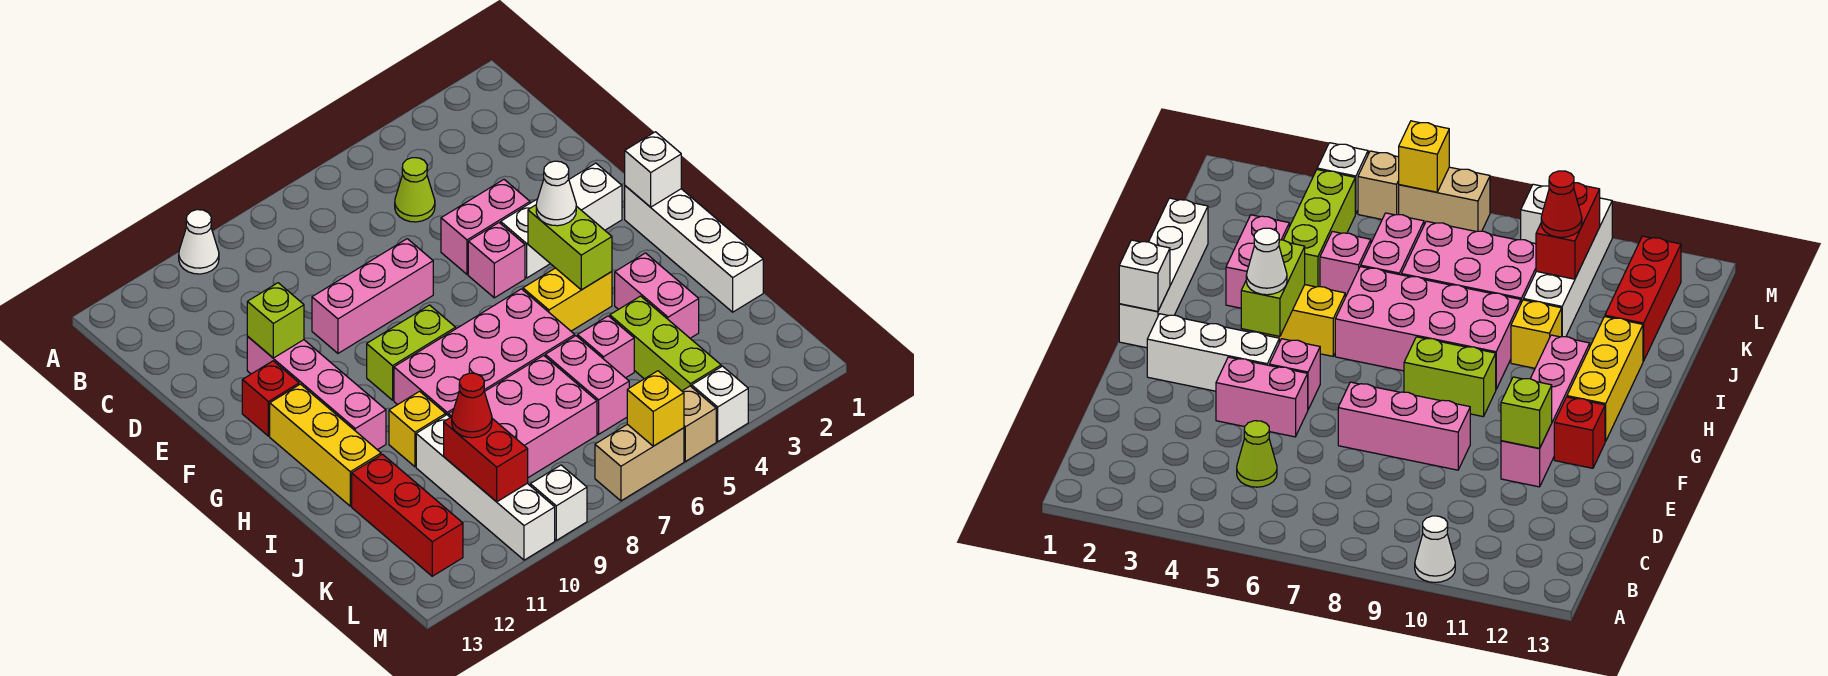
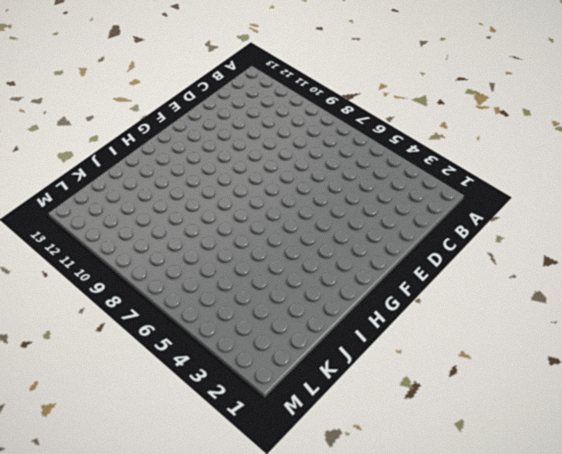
none -> white 1x1 cone [179,210,219,274]
none -> lime 1x1 cone [395,158,435,222]
none -> pink 1x2 brick [441,180,530,274]
none -> pink 1x3 brick [312,239,433,353]

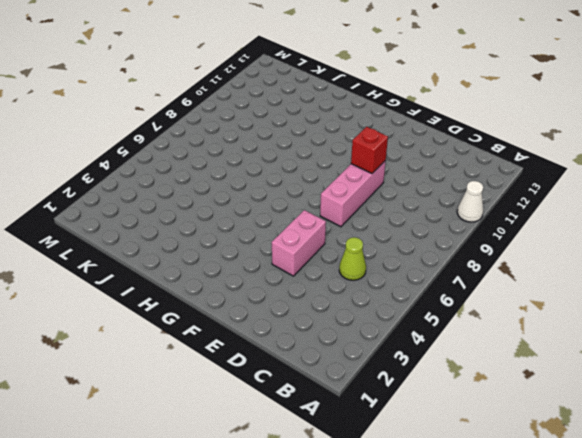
red 1x1 brick [351,127,388,173] -> red 1x1 brick moved to [242,361,299,436]
none -> pink 1x4 brick [247,337,386,450]
none -> white 1x3 brick [501,163,622,278]
none -> pink 1x1 brick [468,223,525,298]
none -> white 1x4 brick [625,186,763,312]

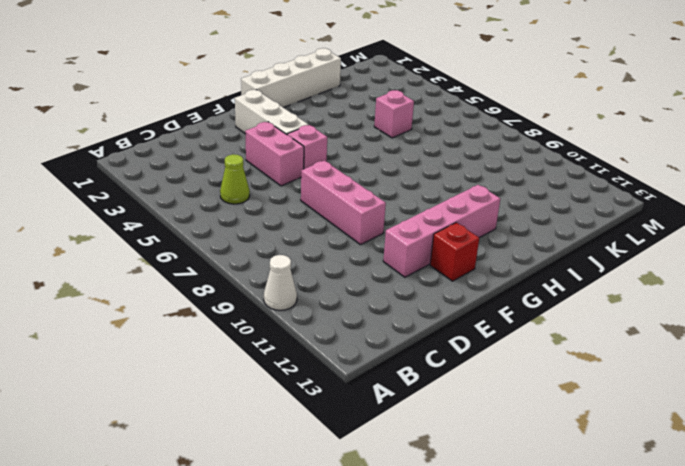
none -> lime 1x2 brick [367,305,456,400]
none -> yellow 1x3 brick [270,384,381,506]
none -> yellow 1x2 brick [523,268,612,331]
none -> pink 2x4 brick [394,289,575,415]

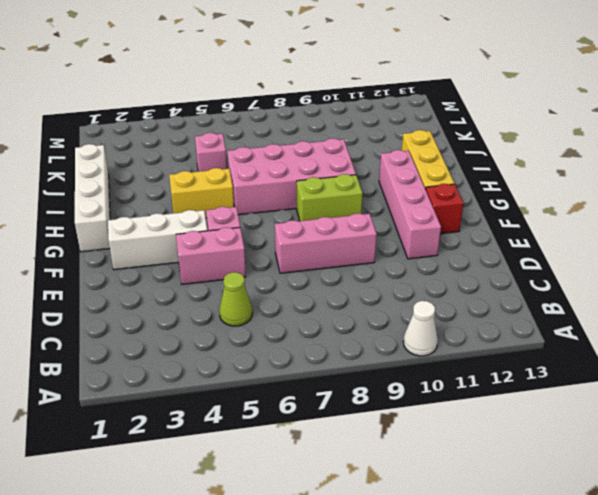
none -> pink 1x2 brick [615,253,699,338]
none -> yellow 1x1 brick [389,391,446,467]
none -> lime 1x3 brick [610,296,721,391]
none -> pink 1x2 brick [545,336,629,434]

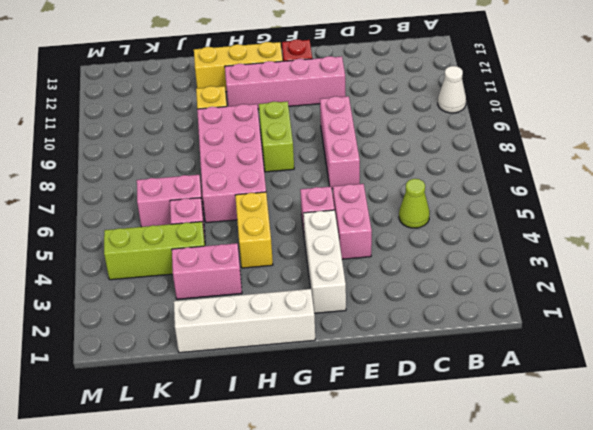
none -> pink 2x3 brick [448,355,597,478]
none -> white 1x4 brick [416,415,555,560]
none -> red 1x3 brick [352,454,463,576]
none -> white 1x1 brick [692,366,748,441]

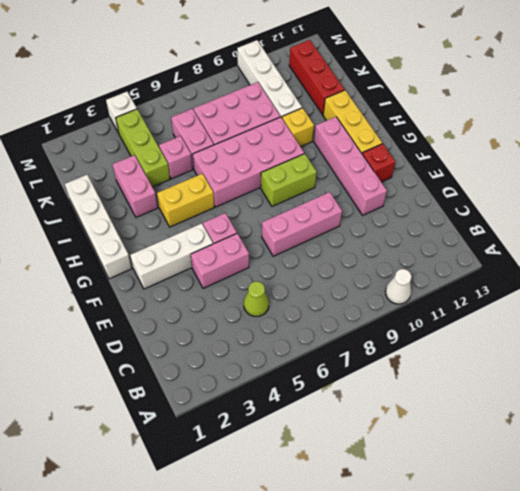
none -> tan 1x1 brick [682,386,716,461]
none -> tan 1x2 brick [595,424,684,501]
none -> white 1x1 brick [530,465,587,540]
none -> lime 1x1 brick [247,283,304,358]

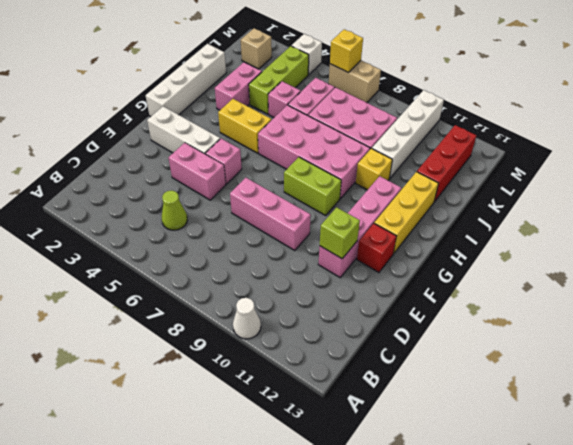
tan 1x1 brick [241,28,272,69] -> tan 1x1 brick moved to [682,386,716,461]
none -> white 1x1 brick [530,465,587,540]
none -> white 1x1 brick [625,132,681,207]
none -> lime 1x2 brick [528,205,612,290]
none -> red 1x2 brick [444,417,528,502]

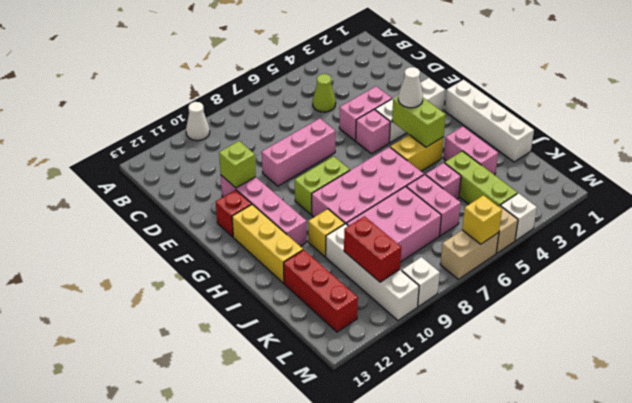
none -> white 1x1 brick [625,132,681,207]
none -> red 1x1 cone [452,373,492,438]

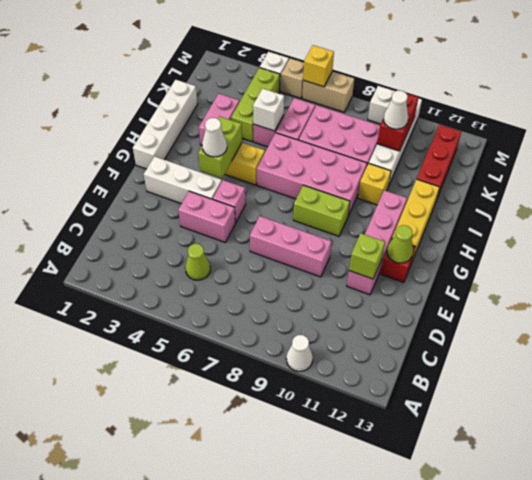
lime 1x1 cone [387,225,413,263] -> none
white 1x1 brick [253,88,284,131] -> white 1x1 brick moved to [625,132,681,207]
white 1x1 cone [384,90,408,129] -> red 1x1 cone [452,373,492,438]

